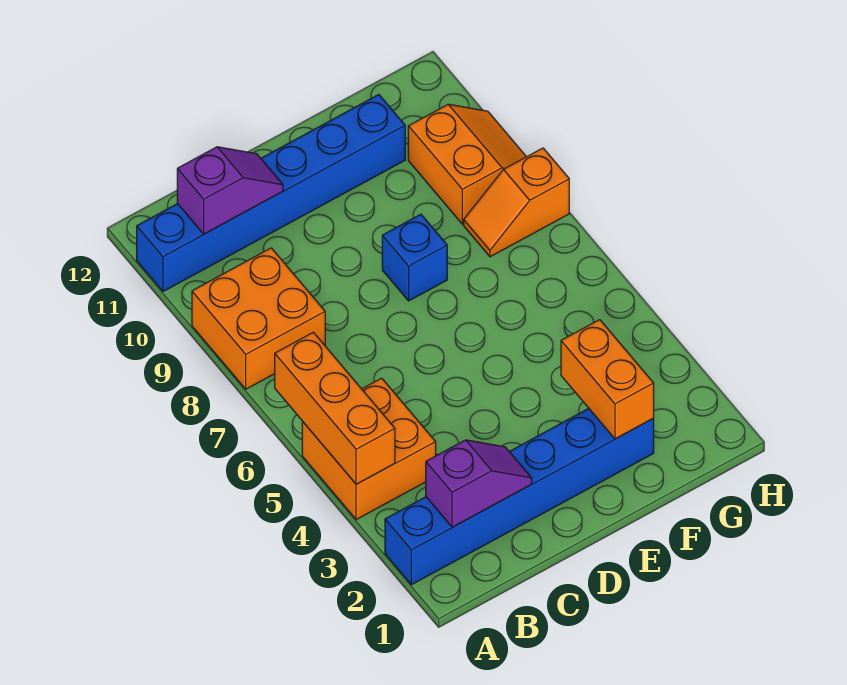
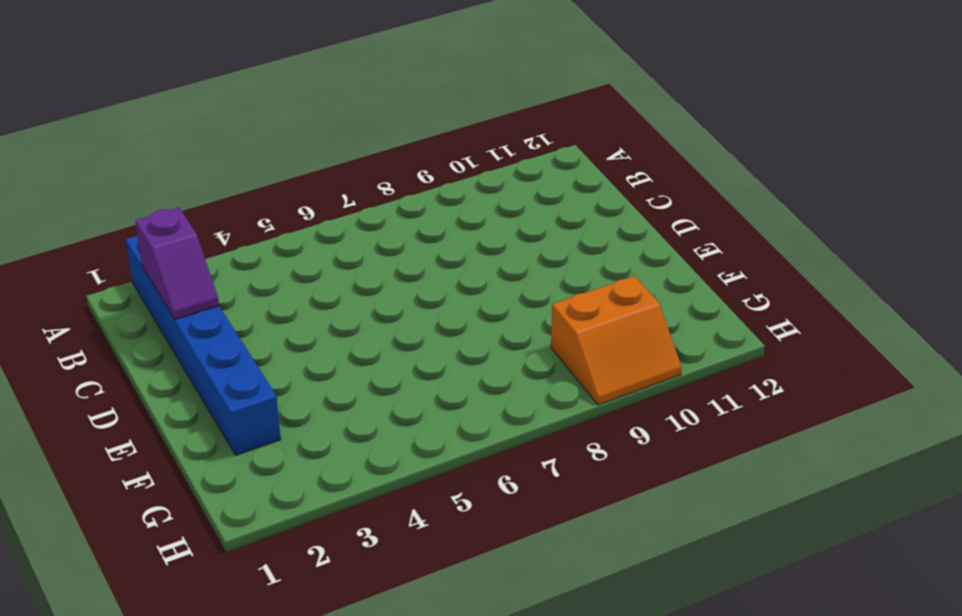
none -> orange 2x2 brick [302,378,436,520]
none -> orange 2x2 brick [192,248,325,389]

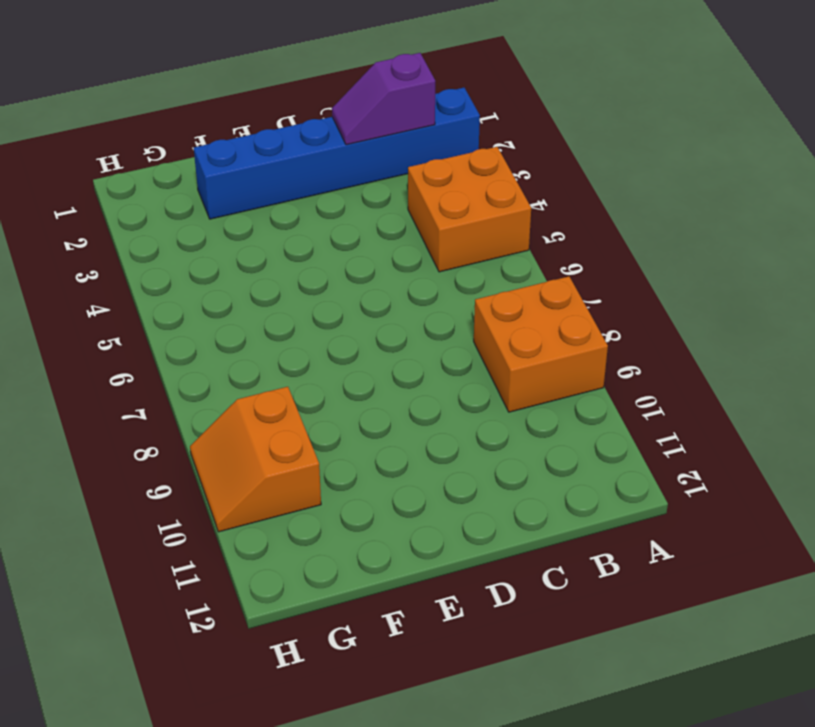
none -> blue 1x6 brick [137,95,405,291]
none -> blue 1x1 brick [382,214,447,301]

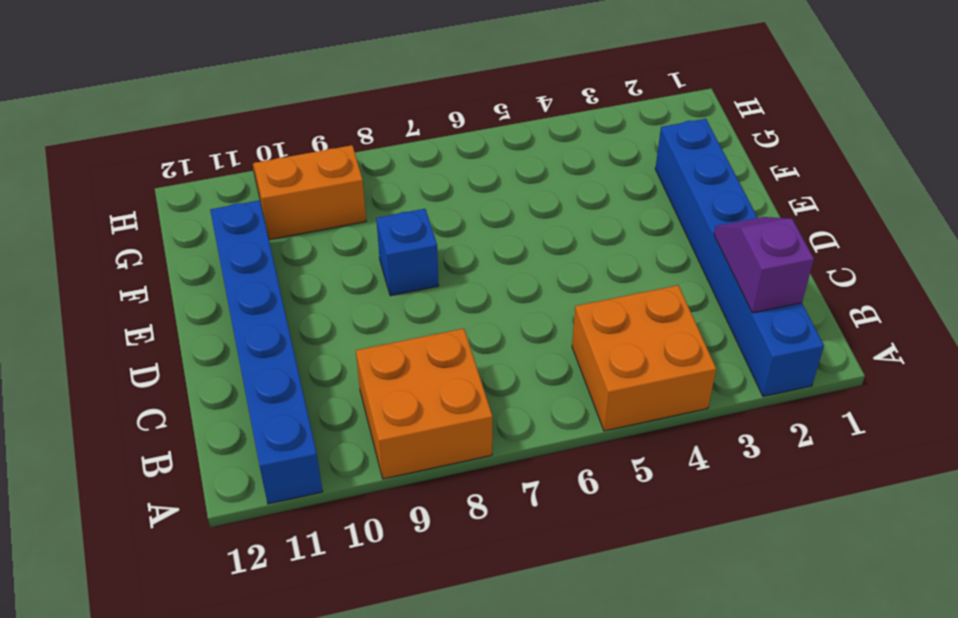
none -> orange 1x2 slope [464,148,569,257]
none -> orange 1x3 brick [275,332,395,484]

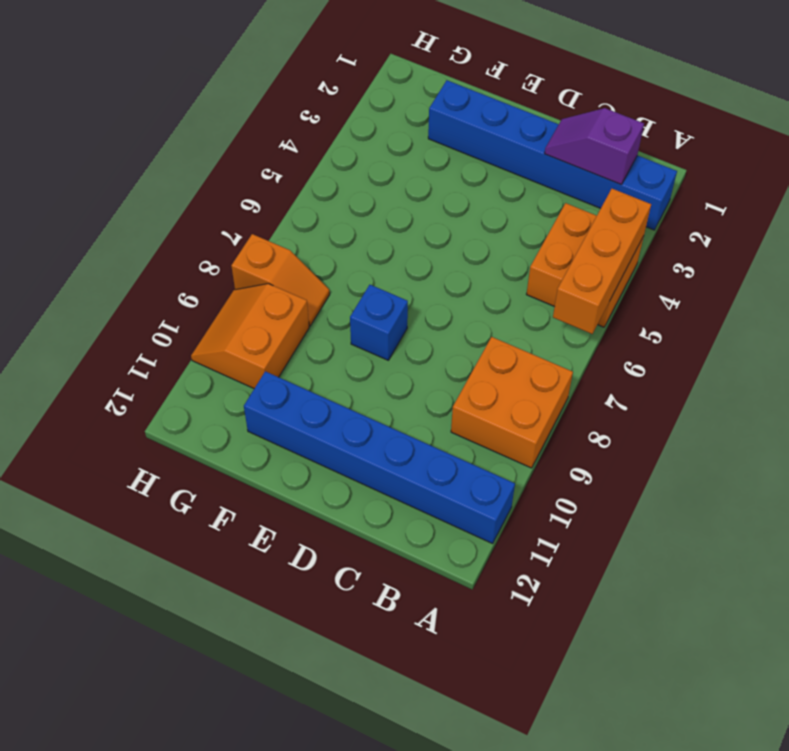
none -> purple 1x2 slope [177,147,283,234]
none -> orange 1x2 brick [561,320,654,439]

